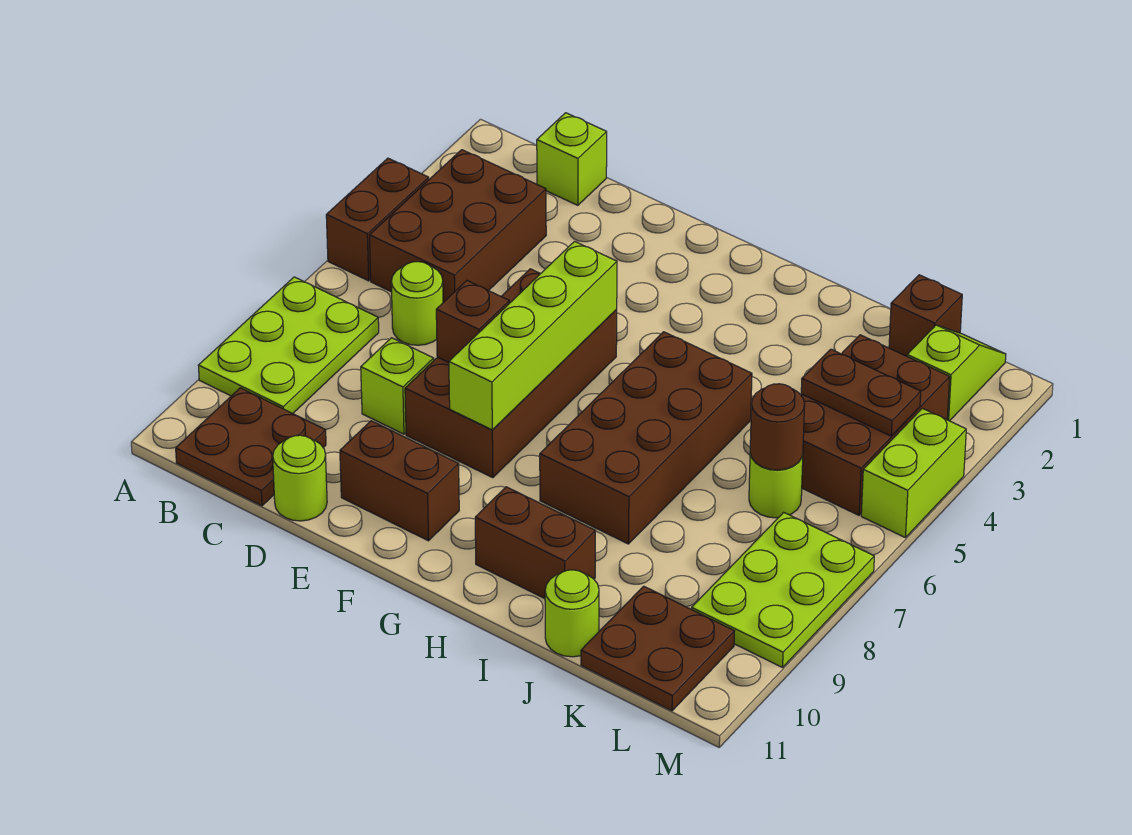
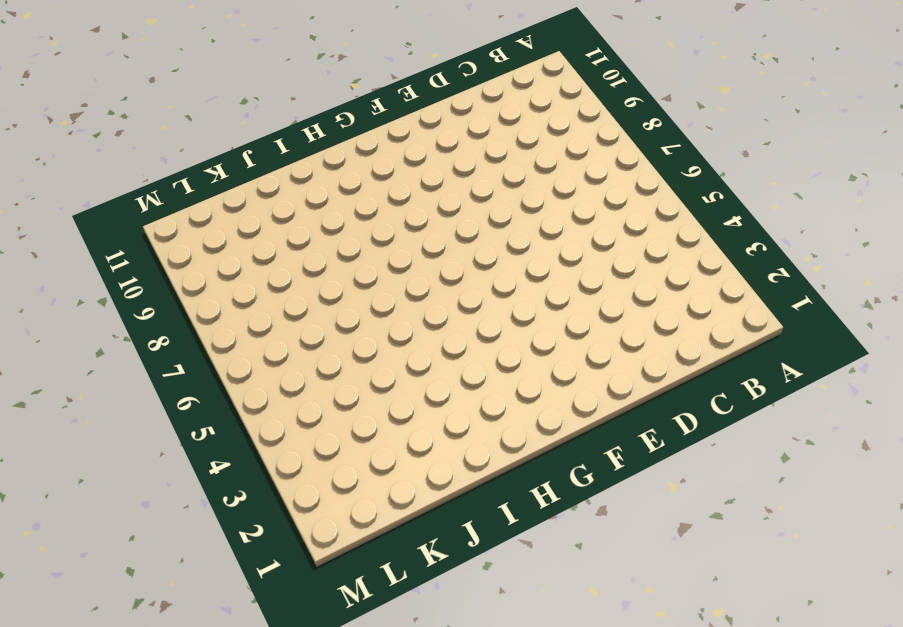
none -> brown 1x2 brick [326,158,429,281]
none -> lime 2x3 plate [198,277,379,413]
none -> brown 2x3 brick [369,150,546,302]

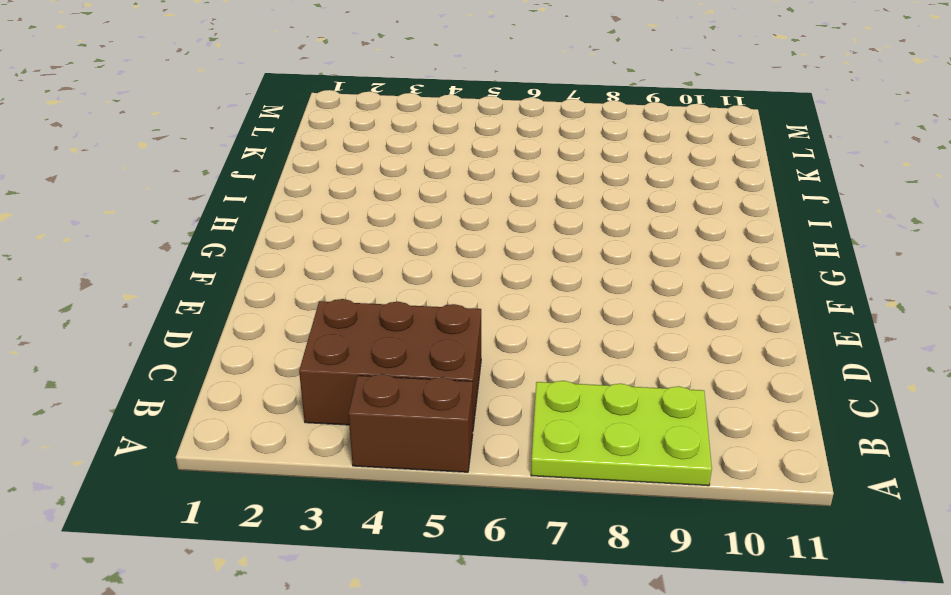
none -> brown 2x2 plate [176,388,326,506]
none -> lime 1x1 brick [537,113,607,205]
none -> lime 1x1 round brick [391,262,443,345]

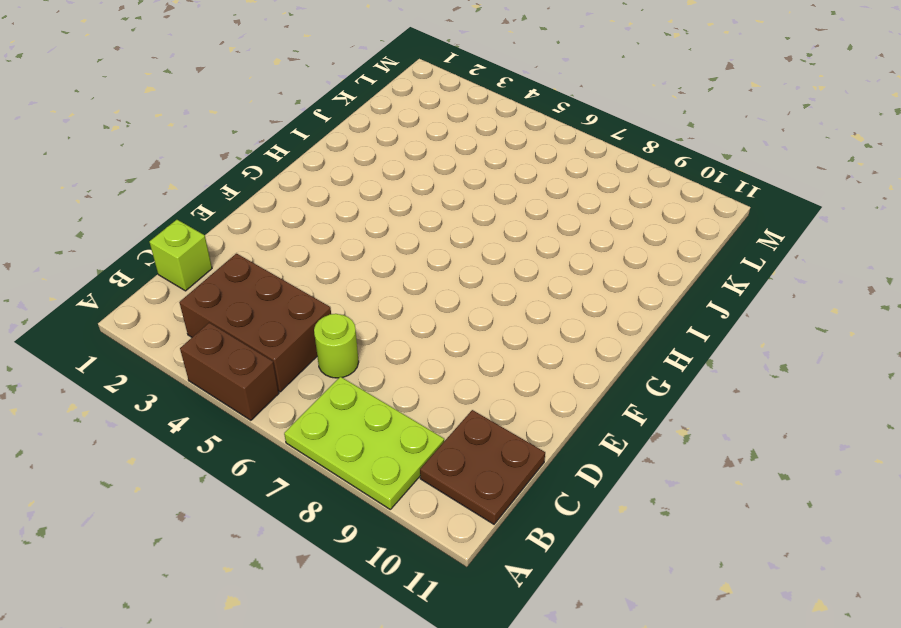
none -> lime 1x1 brick [361,338,434,434]
none -> lime 1x1 round brick [273,435,327,521]
none -> brown 2x4 brick [405,269,617,478]

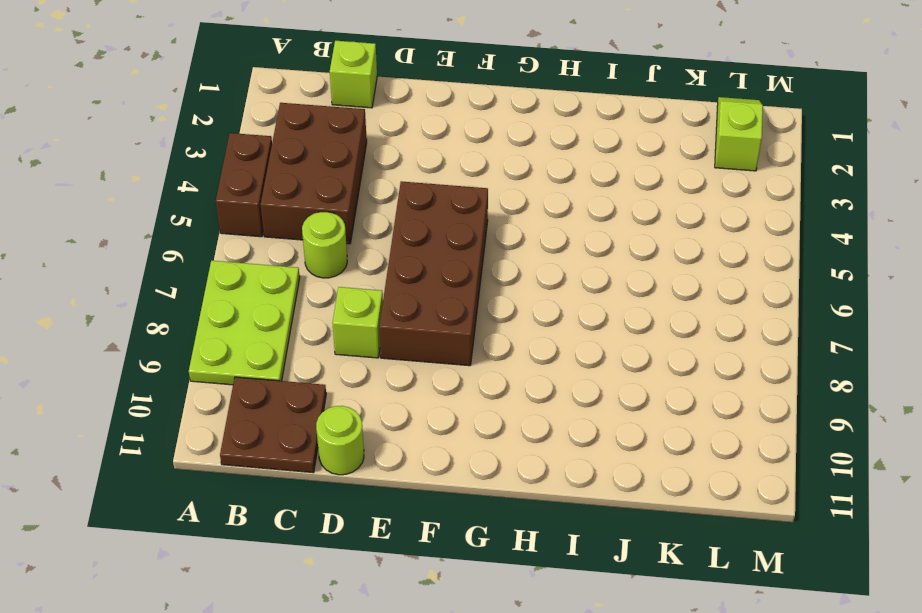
none -> brown 1x2 brick [340,421,459,541]
none -> brown 2x4 brick [540,332,752,544]
none -> brown 1x2 brick [475,487,595,599]

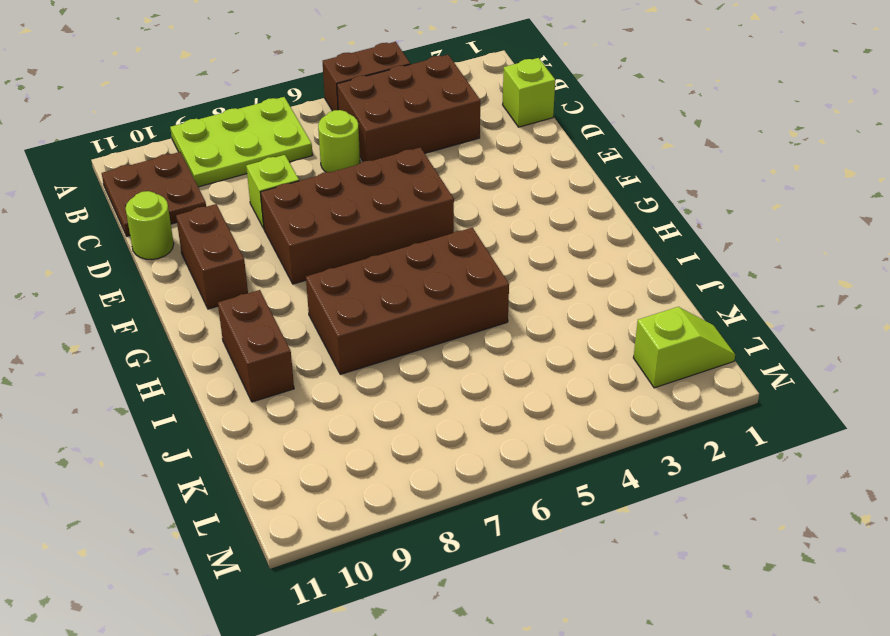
none -> lime 1x1 round brick [545,570,599,657]
none -> brown 1x1 brick [889,275,962,356]
none -> brown 2x3 brick [801,335,950,515]

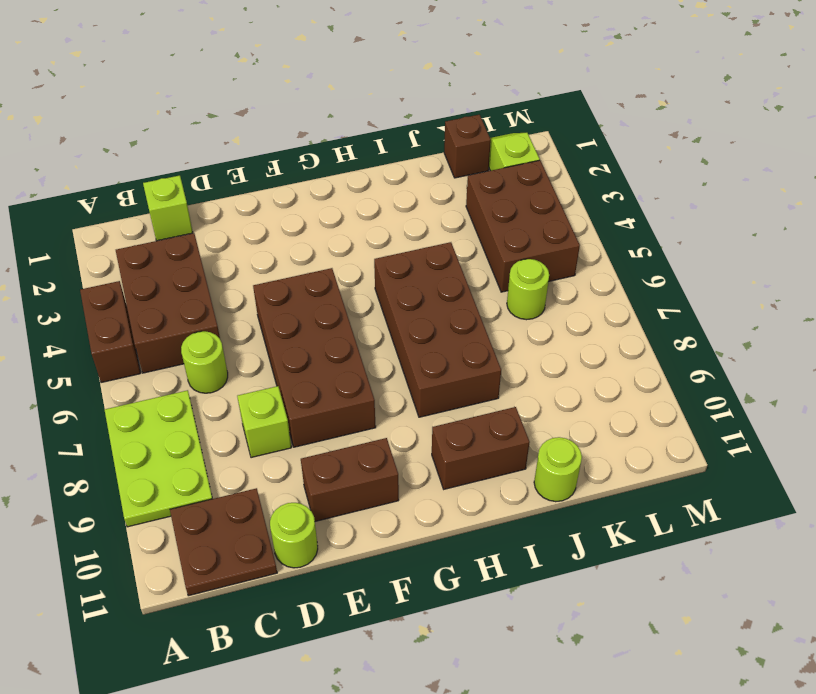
none -> brown 2x2 plate [581,586,735,711]
none -> lime 2x3 plate [692,512,874,668]
none -> lime 1x2 brick [861,408,966,538]

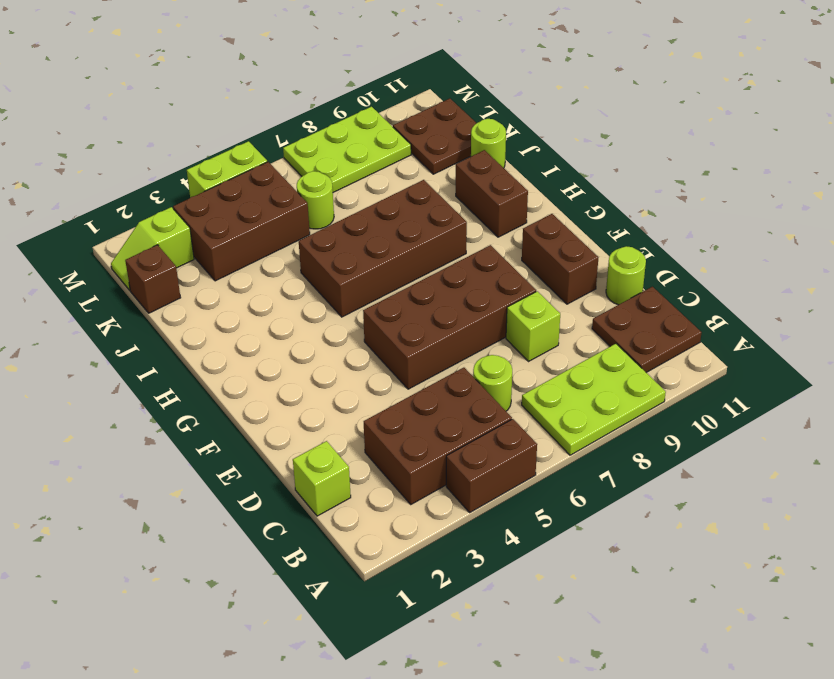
none -> brown 1x1 brick [436,281,509,363]
none -> lime 1x4 brick [449,241,617,430]
none -> brown 1x2 plate [801,349,921,436]

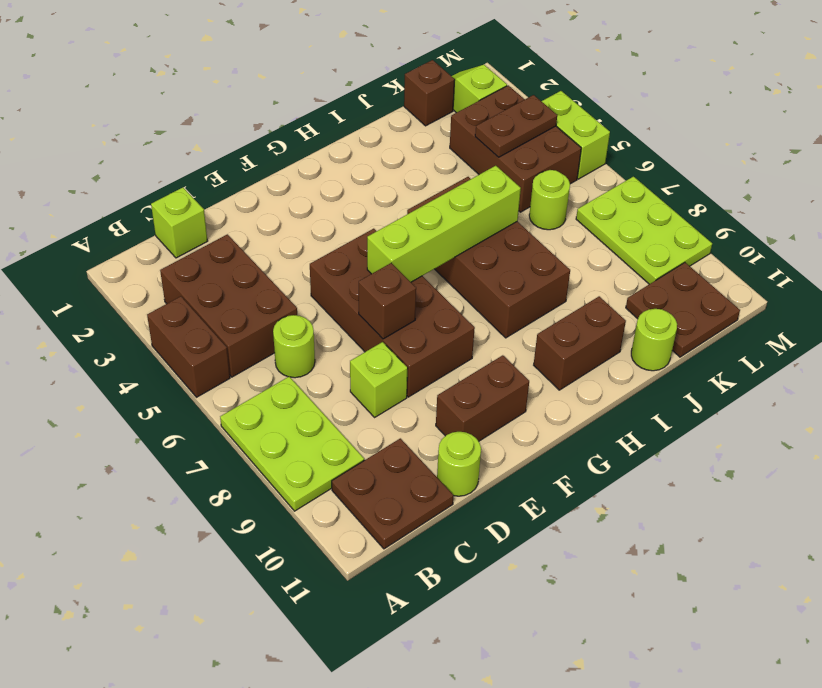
lime 1x4 brick [367,166,521,282] -> lime 1x4 brick turned to [449,241,617,430]
none -> brown 1x1 round brick [750,384,805,470]

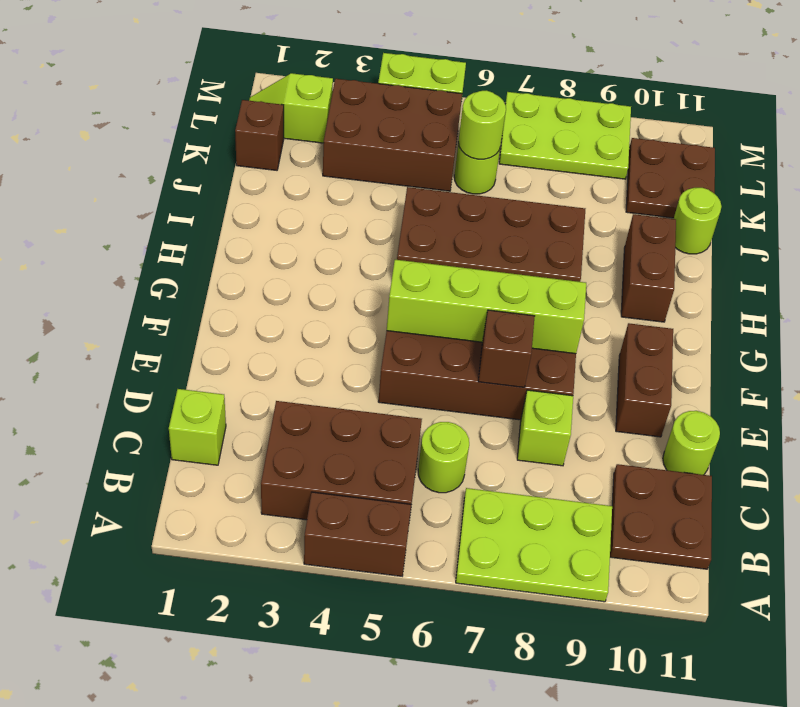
lime 1x1 round brick [459,90,506,159] -> brown 1x1 round brick [750,384,805,470]
none -> brown 1x2 plate [801,349,921,436]

